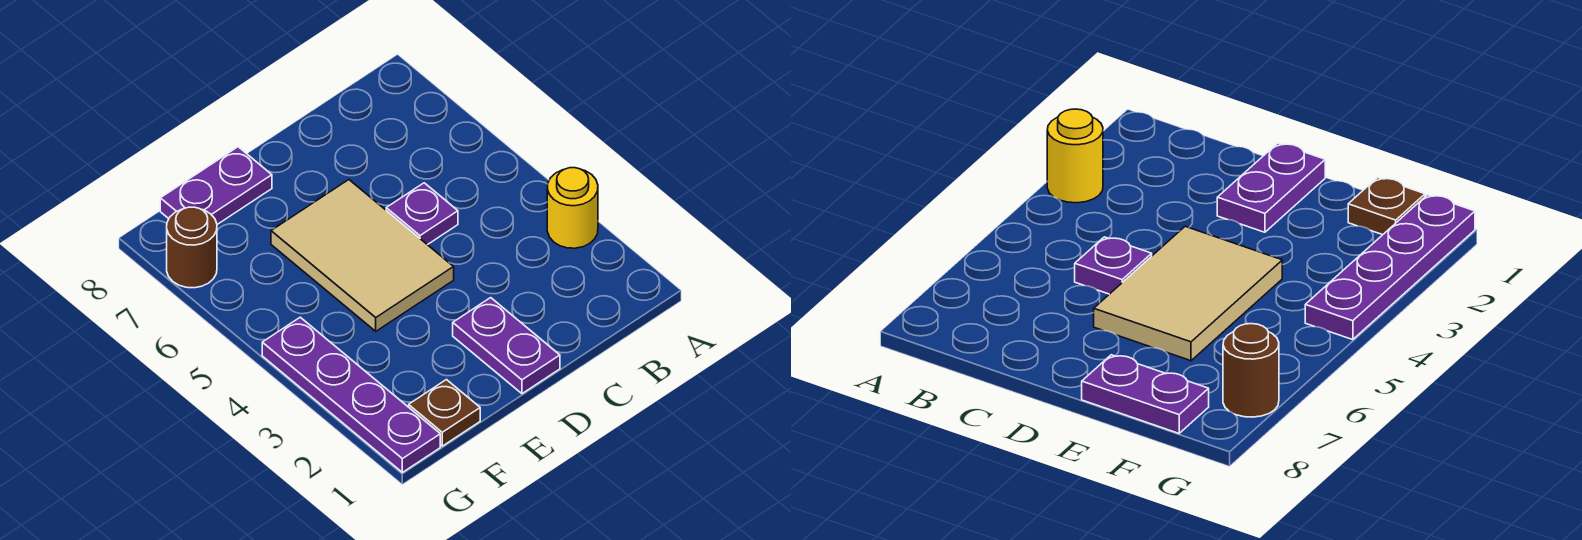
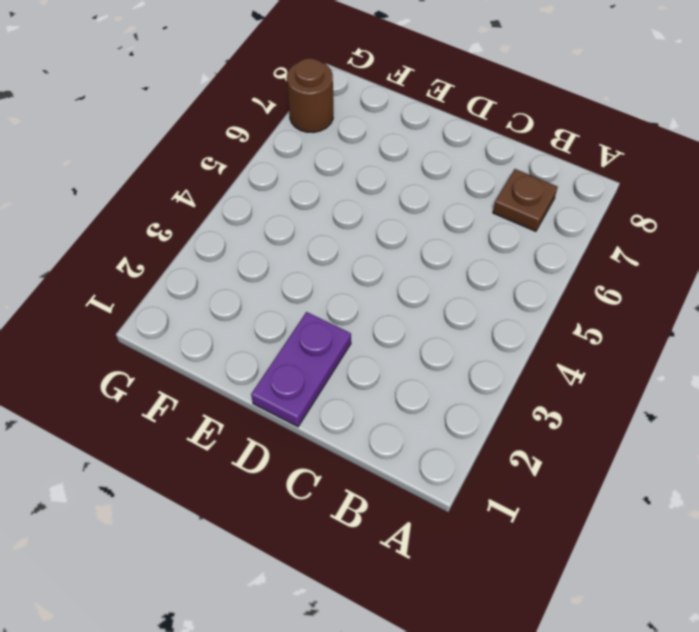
brown 1x1 plate [493,169,558,231] -> brown 1x1 plate moved to [409,380,480,446]
none -> yellow 1x1 round brick [547,168,598,248]
none -> purple 1x1 plate [386,183,458,245]

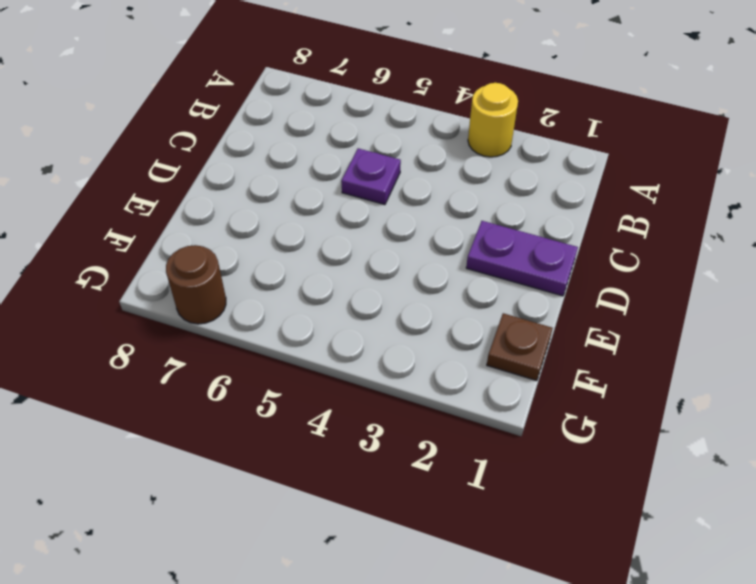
none -> tan 2x3 tile [271,180,454,331]
none -> purple 1x2 plate [160,147,272,224]

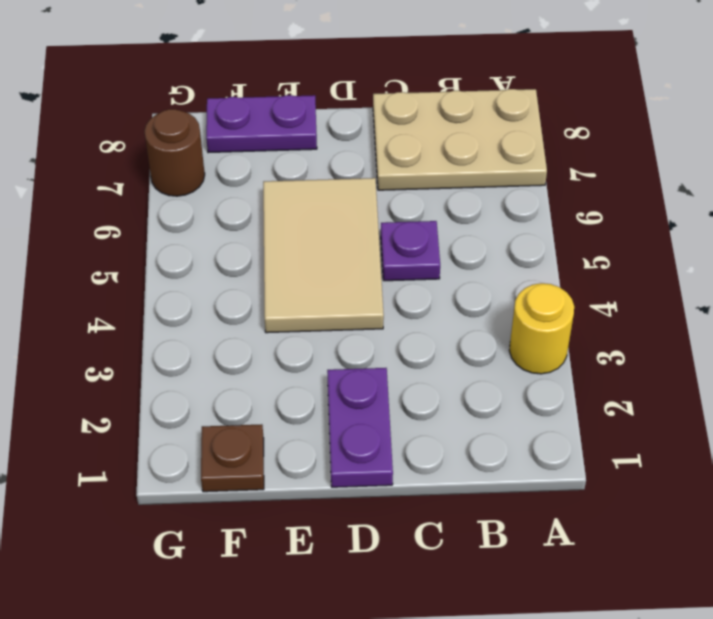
tan 2x3 plate [373,89,547,190] -> none
none -> purple 1x4 plate [262,317,440,472]

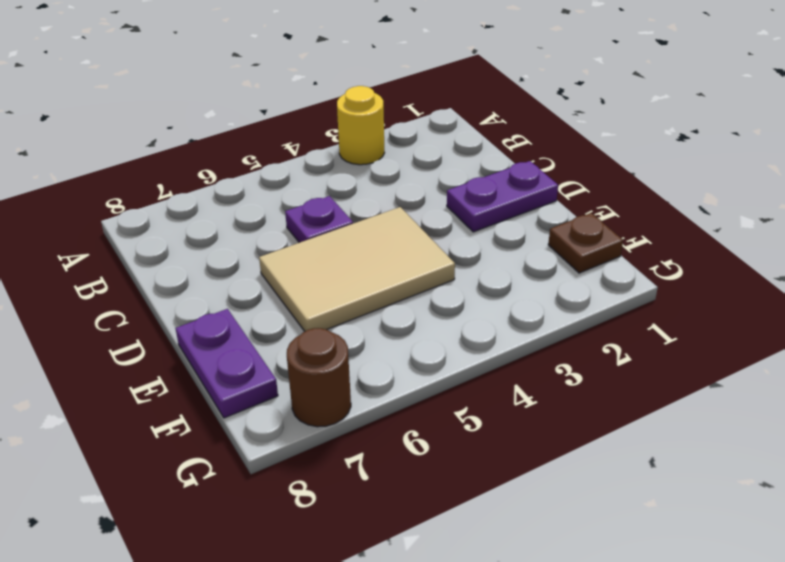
none -> purple 1x4 plate [262,317,440,472]

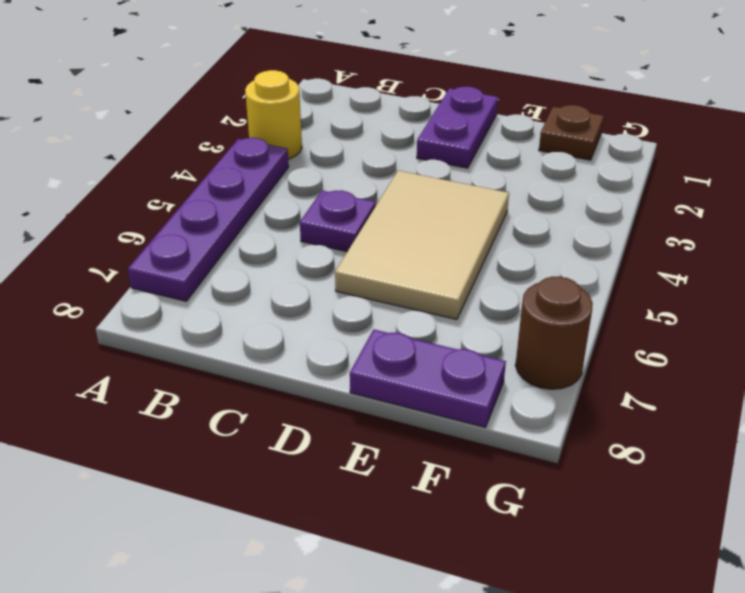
purple 1x4 plate [128,138,289,301] -> purple 1x4 plate moved to [262,317,440,472]

